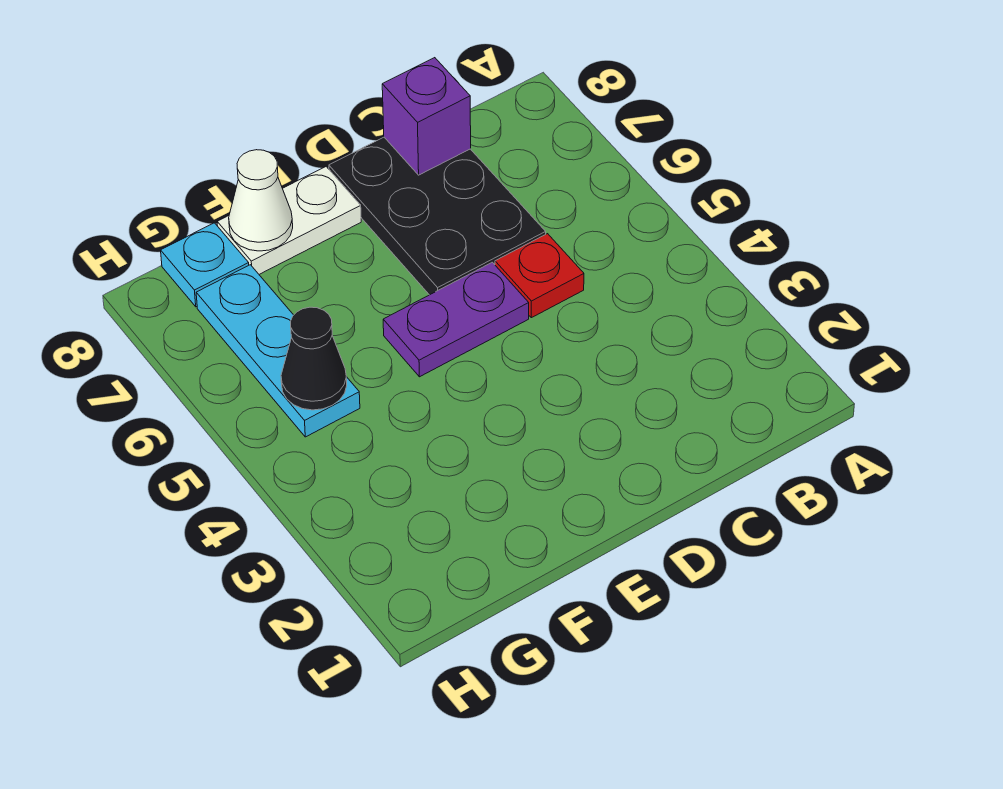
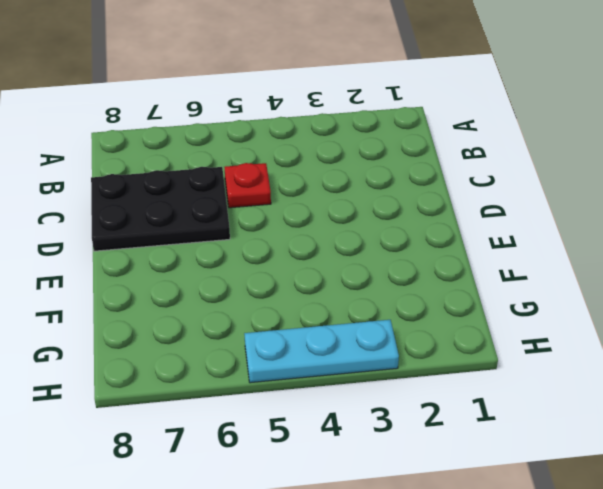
cyan 1x3 plate [244,320,399,383] -> cyan 1x3 plate moved to [196,265,360,437]
none -> purple 1x2 plate [383,262,529,377]
none -> white 1x2 plate [217,167,361,274]

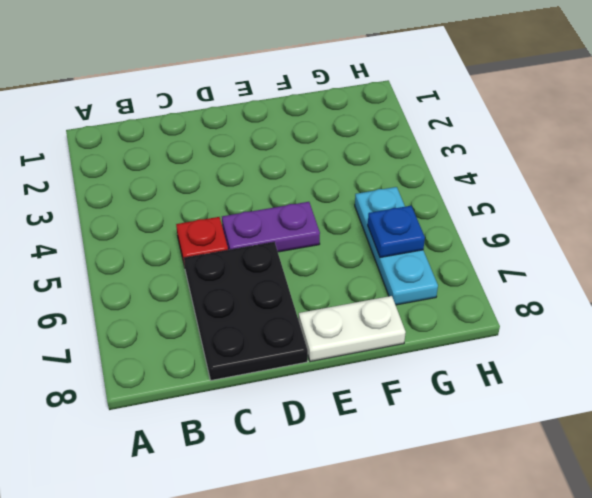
blue 1x1 plate [368,206,425,258] -> none
none -> cyan 1x1 plate [161,223,249,307]
none -> purple 1x1 brick [382,58,471,175]

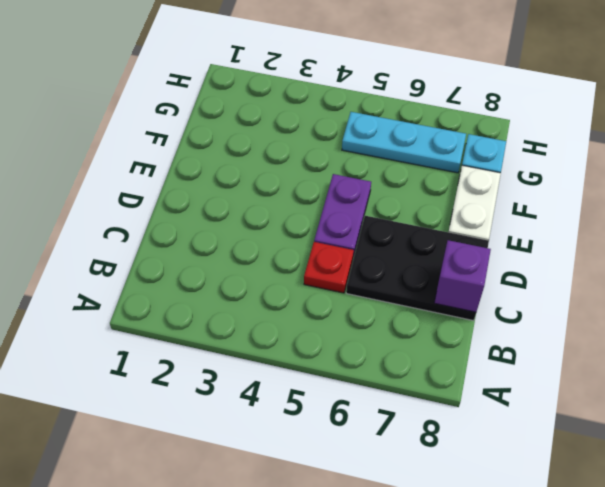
none -> white 1x1 cone [229,150,293,251]
none -> black 1x1 cone [281,307,347,410]

